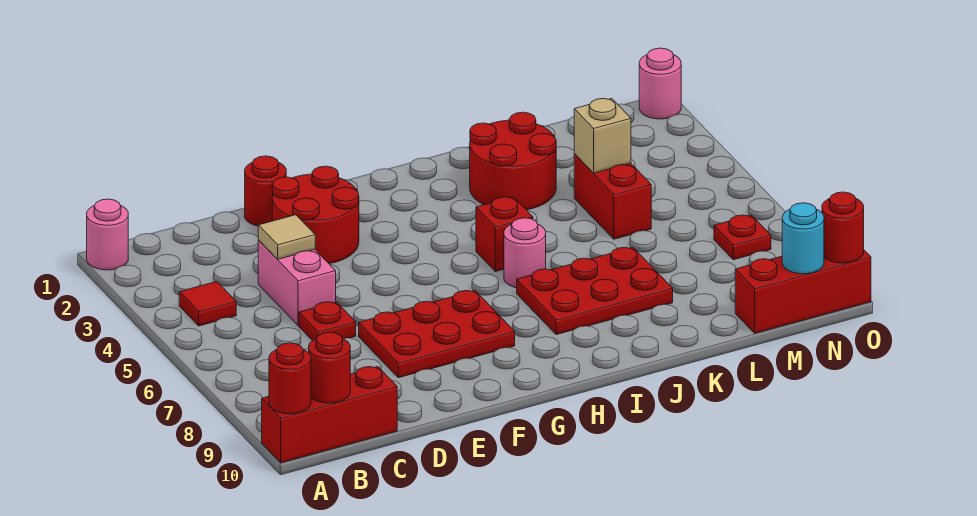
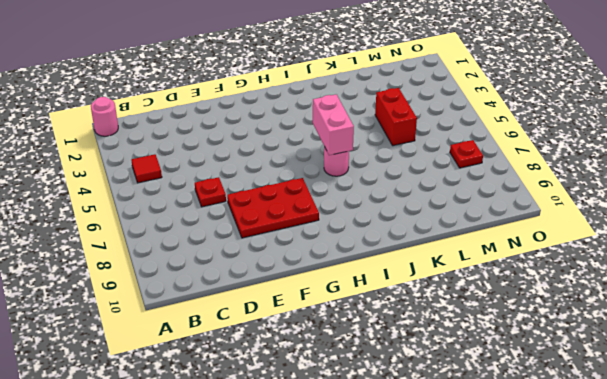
pink 1x2 brick [313,94,354,155] -> pink 1x2 brick moved to [258,240,336,325]
none -> red 1x3 brick [262,367,397,463]
none -> red 1x1 round brick [245,156,286,226]
none -> red 2x2 round brick [272,166,359,264]

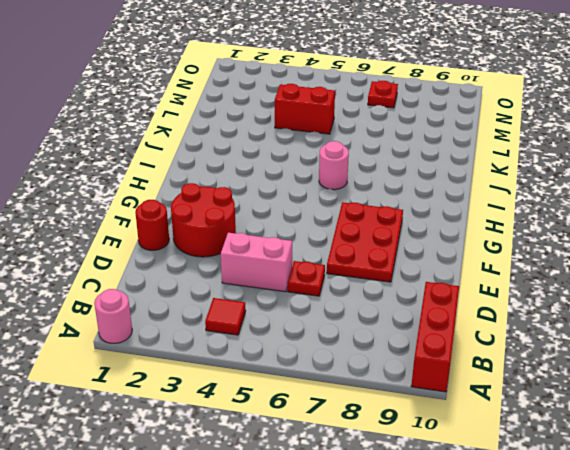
none -> red 1x1 brick [476,197,533,272]
none -> red 2x3 plate [517,247,673,335]
none -> red 2x2 round brick [470,112,556,210]

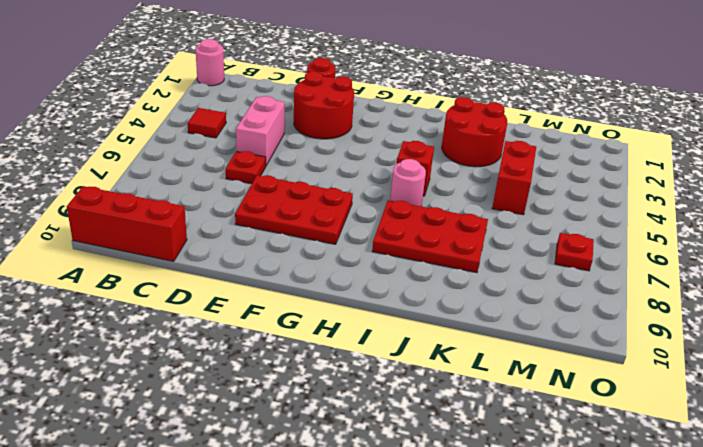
none -> red 1x3 brick [735,250,871,333]
none -> pink 1x1 round brick [639,48,681,119]
none -> red 1x1 round brick [269,343,311,414]

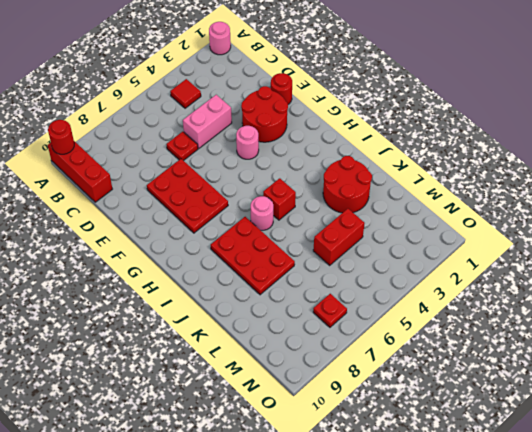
pink 1x1 round brick [236,126,259,159] -> pink 1x1 round brick moved to [639,48,681,119]
none -> red 1x3 brick [735,250,871,333]
none -> red 1x1 round brick [309,332,350,403]
none -> tan 1x1 tile [258,215,315,259]

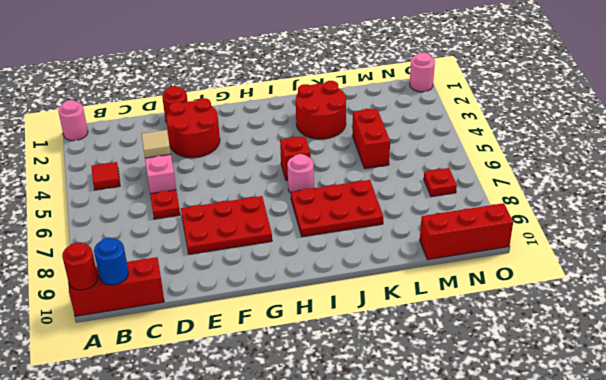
blue 1x1 round brick [94,238,129,285] -> red 1x1 round brick [309,332,350,403]
none -> tan 1x1 brick [574,98,631,173]
none -> cyan 1x1 round brick [782,203,824,274]
none -> red 1x1 round brick [822,192,864,263]

